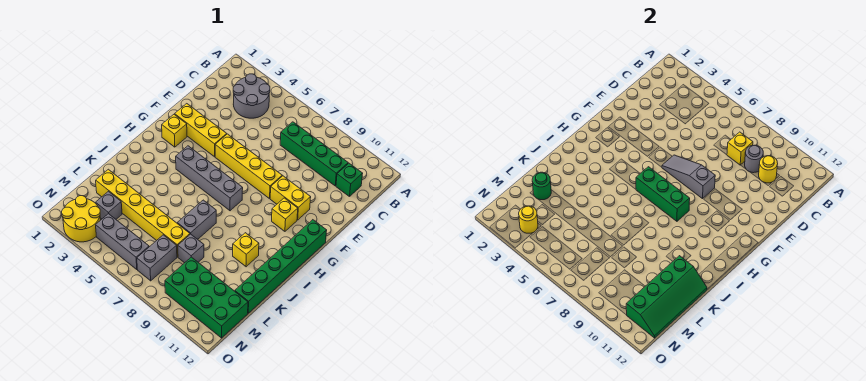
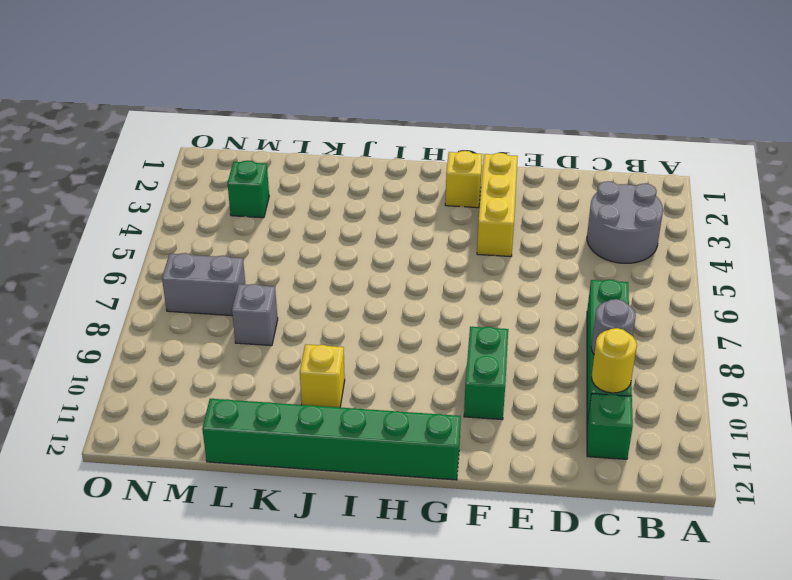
green 1x2 brick [464,327,508,420] -> yellow 1x2 brick [270,176,311,220]
green 1x1 brick [227,161,269,218] -> grey 1x1 brick [96,191,122,219]
none -> yellow 1x4 brick [215,134,282,199]
none -> yellow 1x1 brick [272,198,298,231]
none -> grey 1x4 brick [176,146,243,211]

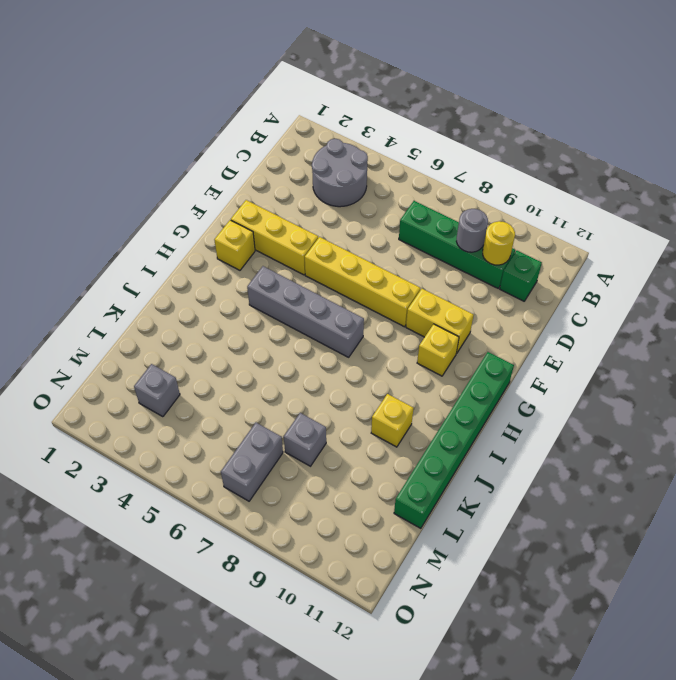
none -> grey 1x2 brick [177,200,216,239]
none -> yellow 1x6 brick [96,169,190,257]
none -> green 2x4 brick [165,257,248,338]

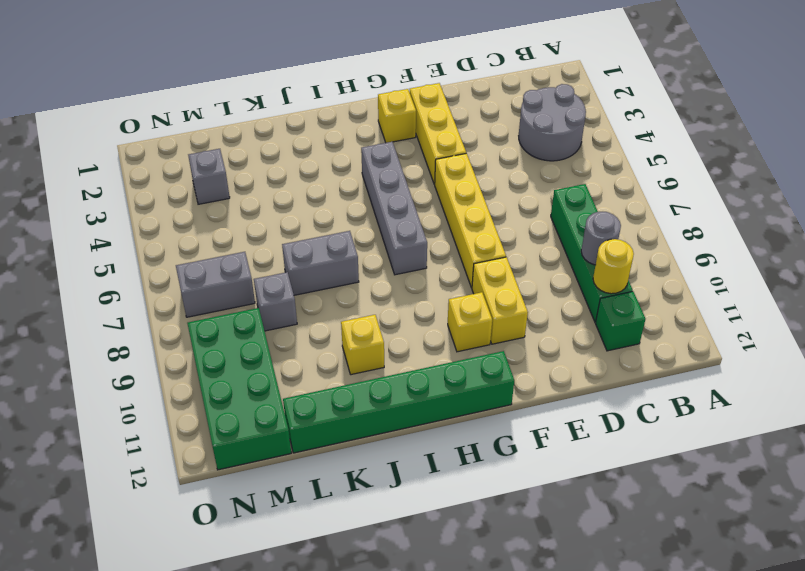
none -> yellow 1x6 brick [96,169,190,257]
none -> yellow 2x2 round brick [62,196,101,242]
none -> grey 1x3 brick [96,214,149,270]

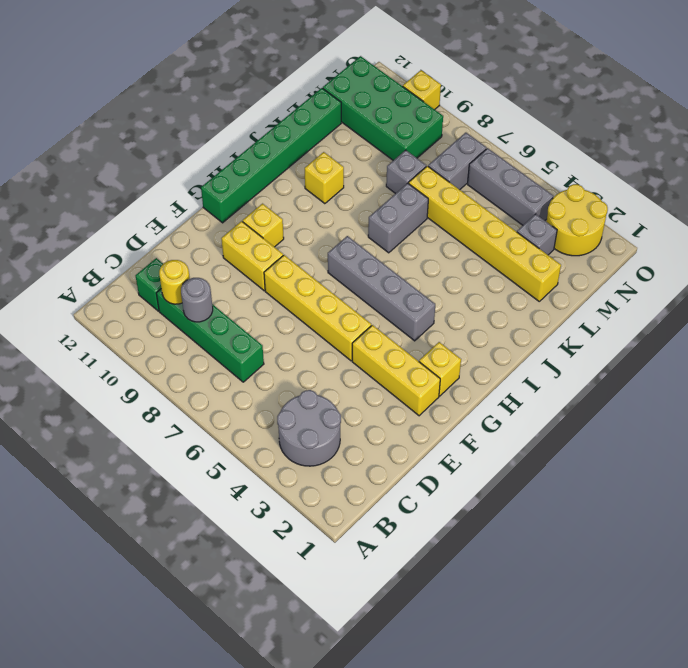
yellow 1x1 brick [403,70,441,110] -> yellow 1x1 brick moved to [727,132,753,165]
none -> grey 1x3 slope [662,155,715,199]
none -> green 1x3 brick [636,167,690,221]
none -> green 2x4 slope [626,256,707,338]

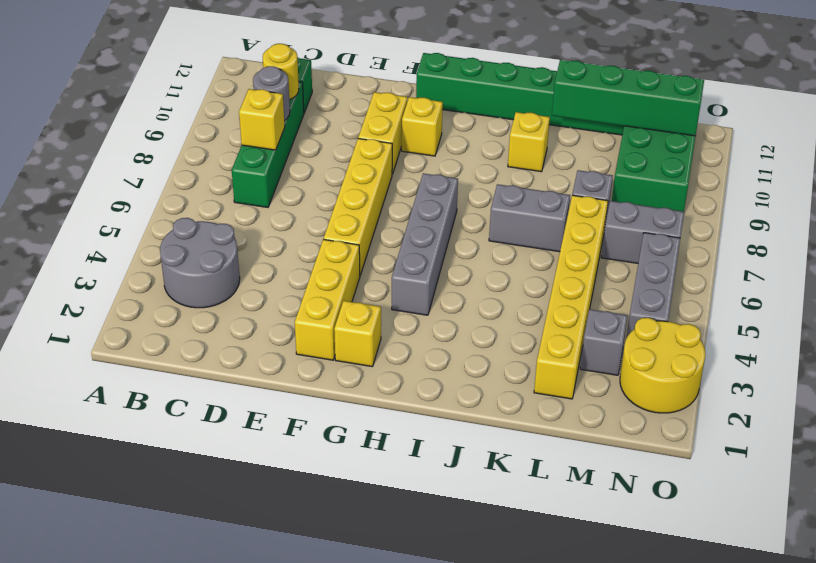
none -> grey 1x3 slope [662,155,715,199]
none -> green 1x3 brick [636,167,690,221]
none -> green 1x1 round brick [532,172,551,200]

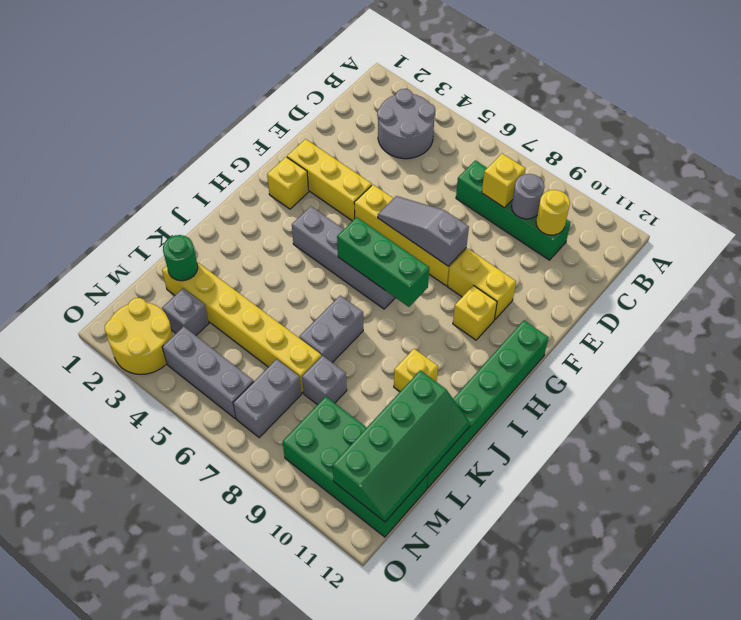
none -> green 1x1 brick [336,163,363,197]
none -> yellow 1x1 round brick [519,206,538,233]

